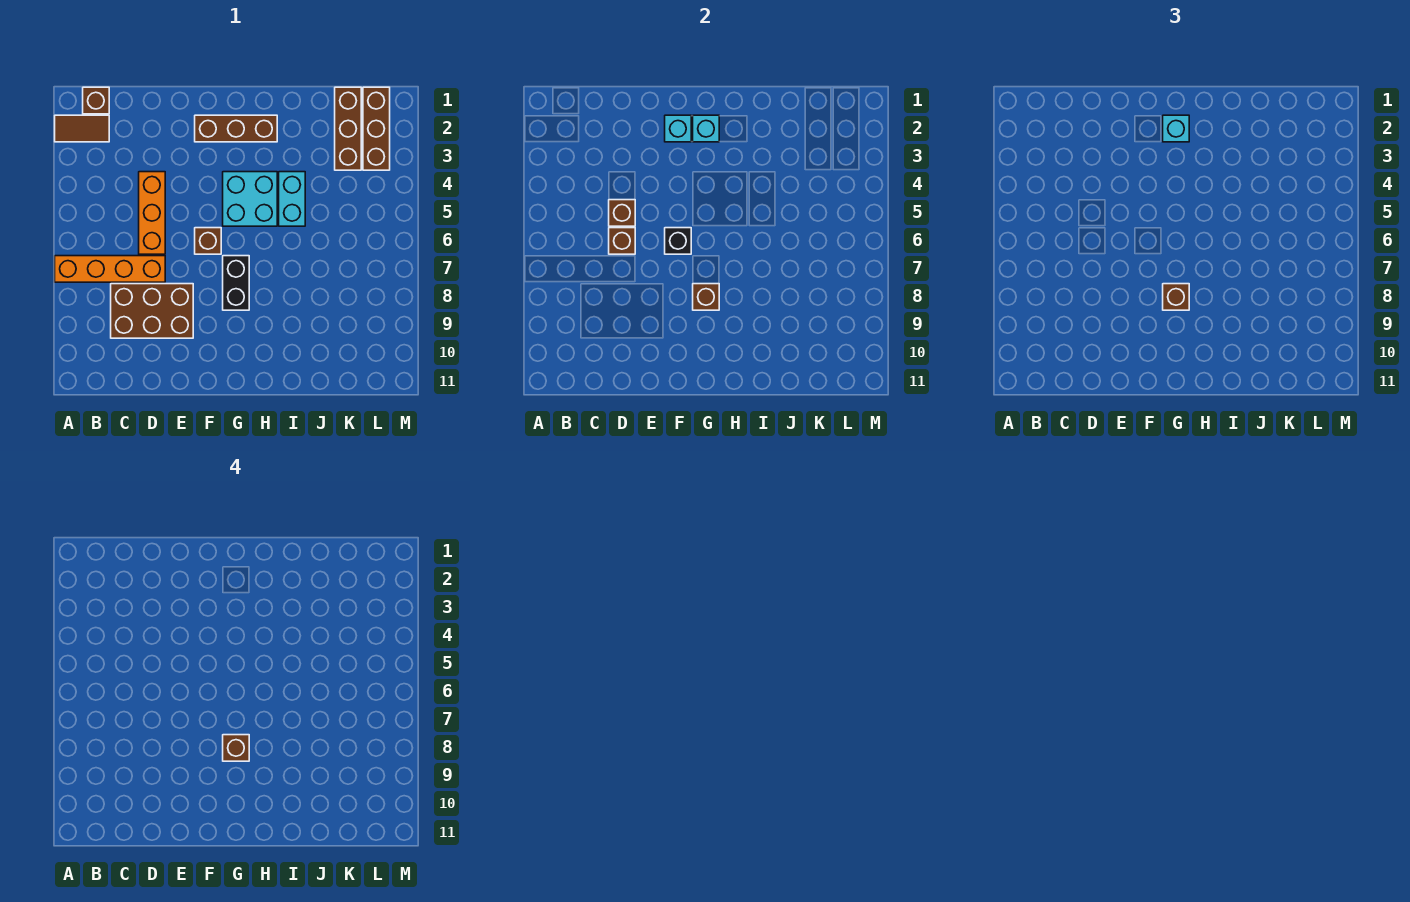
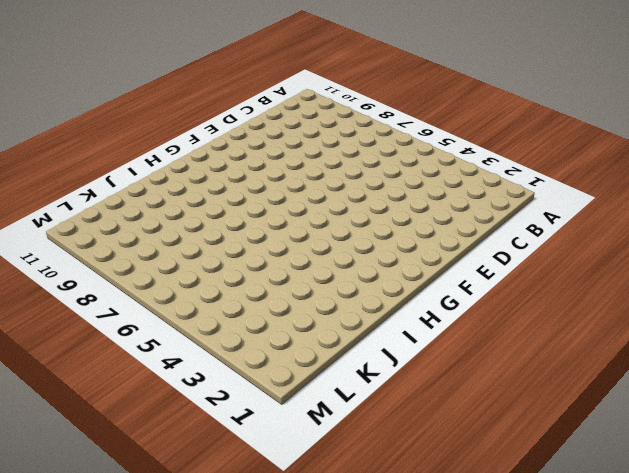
none -> brown 1x2 tile [55,115,109,142]
none -> orange 1x4 brick [55,256,165,282]
none -> brown 1x1 brick [83,87,109,114]

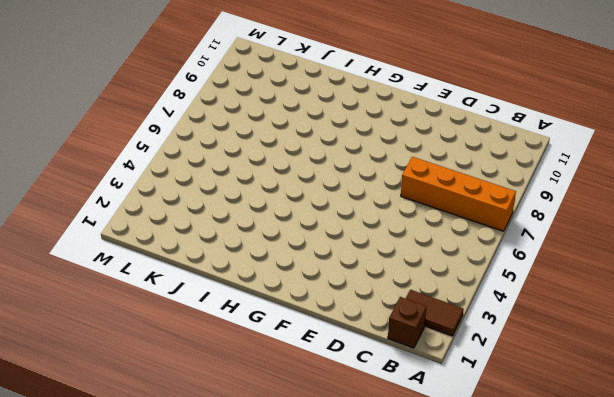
none -> brown 2x3 brick [111,284,193,338]
none -> orange 1x3 brick [139,172,165,254]
none -> brown 1x3 brick [195,115,277,142]

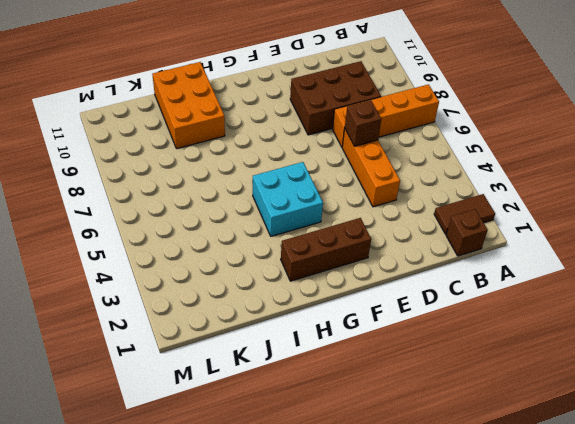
orange 2x3 brick [152,62,225,149] -> none
none -> brown 1x1 brick [195,228,221,254]
none -> black 1x2 brick [223,256,249,310]
none -> cyan 1x2 brick [279,172,305,226]

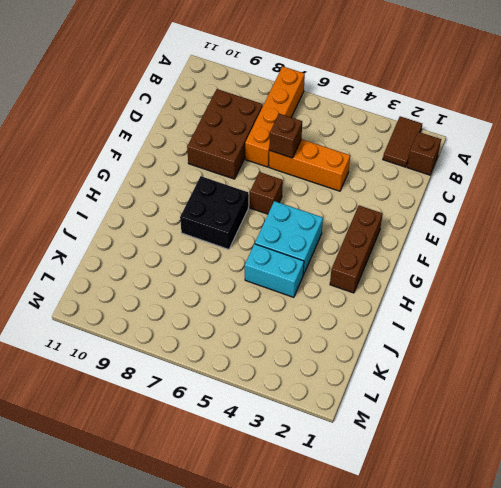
black 2x2 brick [180,176,248,249] -> black 1x2 brick [223,256,249,310]
none -> brown 1x3 brick [335,87,361,170]
none -> brown 1x3 brick [363,87,390,170]
none -> brown 1x1 brick [609,200,635,226]

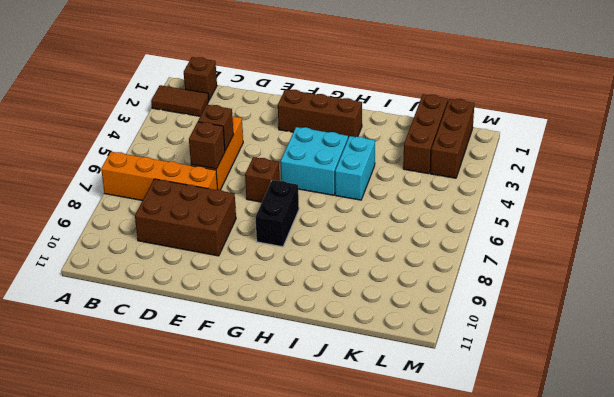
none -> cyan 1x1 brick [665,115,691,142]
none -> black 1x1 brick [665,228,691,254]
none -> cyan 1x1 brick [693,115,719,142]

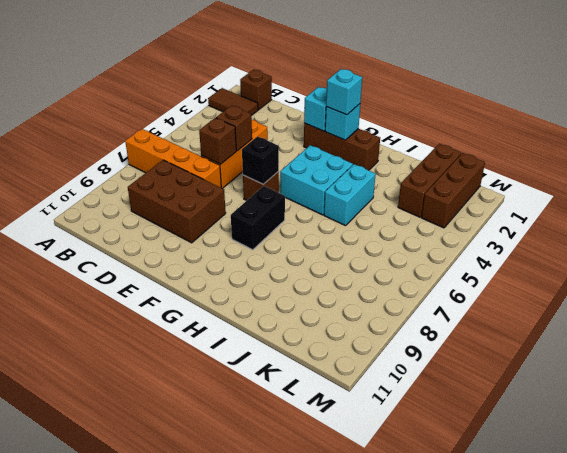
none -> brown 1x1 brick [693,284,719,310]
none -> brown 1x1 brick [1163,284,1189,310]
none -> brown 1x1 brick [223,735,249,761]

